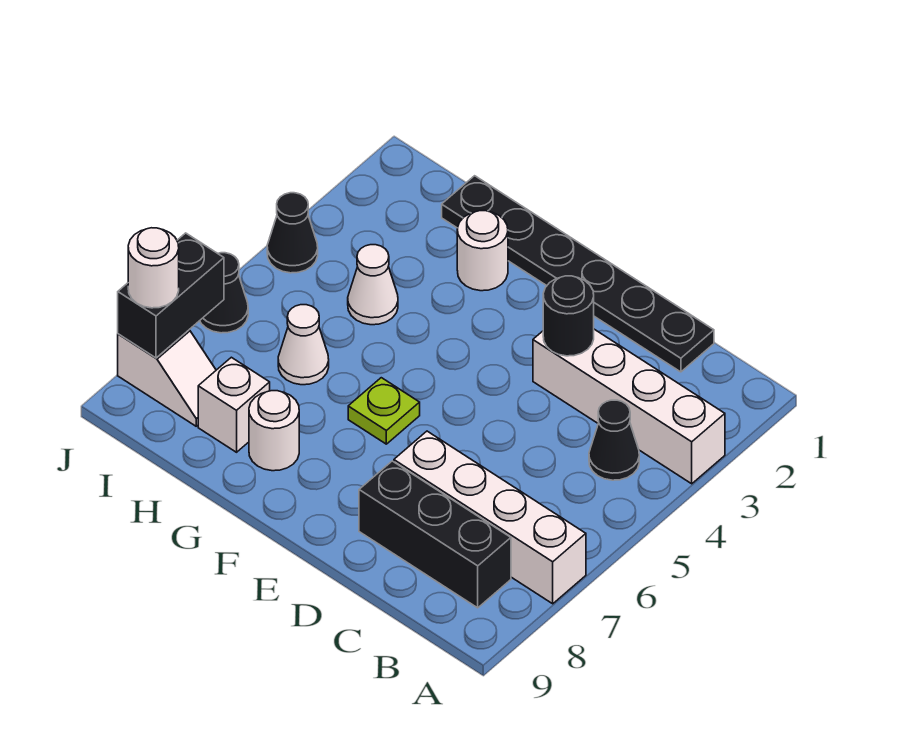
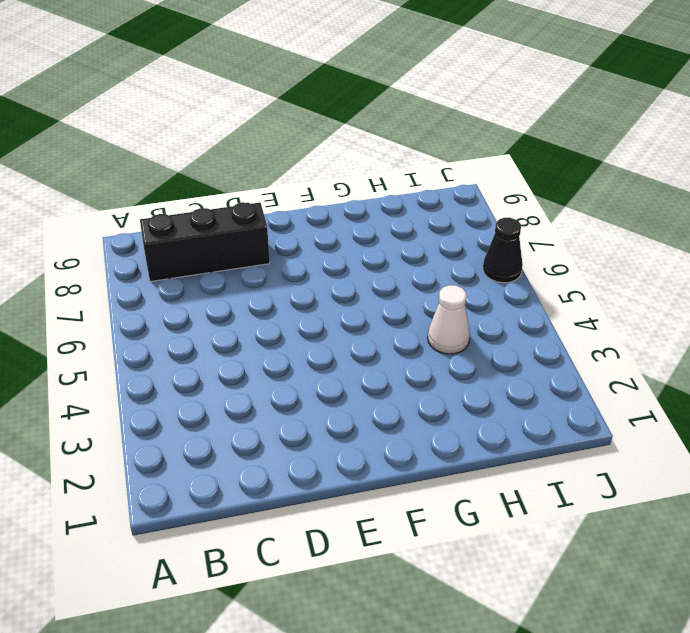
none -> white 1x4 brick [533,329,725,484]
none -> white 1x4 brick [394,431,586,604]
none -> black 1x1 cone [589,400,639,480]

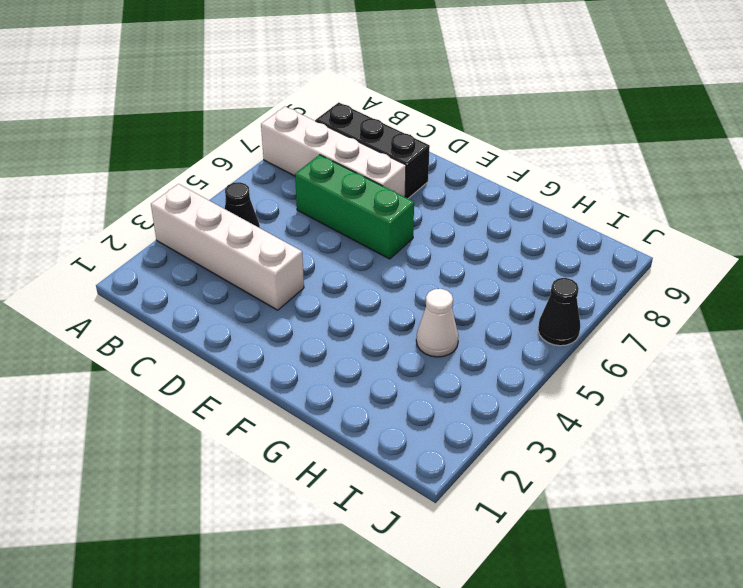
green 1x3 brick [295,155,414,259] -> none
none -> black 1x6 plate [442,176,714,372]
none -> lime 1x1 plate [348,378,420,444]
none -> white 1x1 round brick [457,211,508,291]

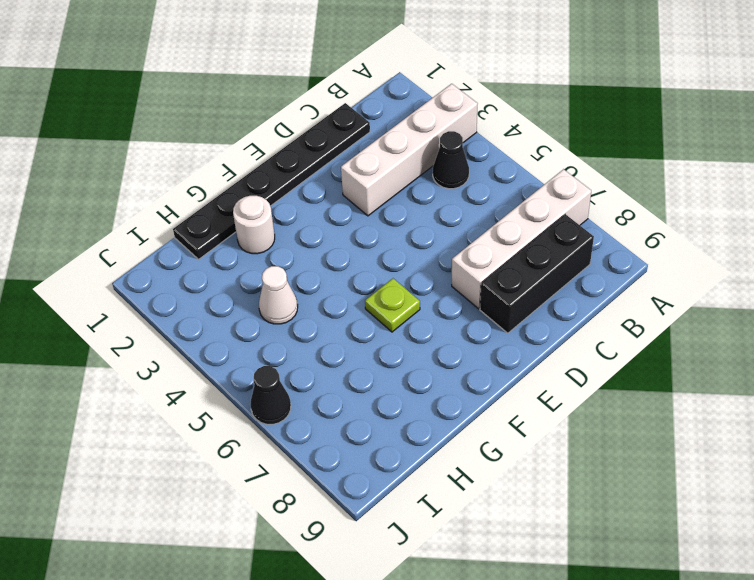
none -> white 1x1 round brick [249,391,299,471]
none -> white 1x1 cone [278,305,329,385]
none -> white 1x1 brick [198,357,270,452]

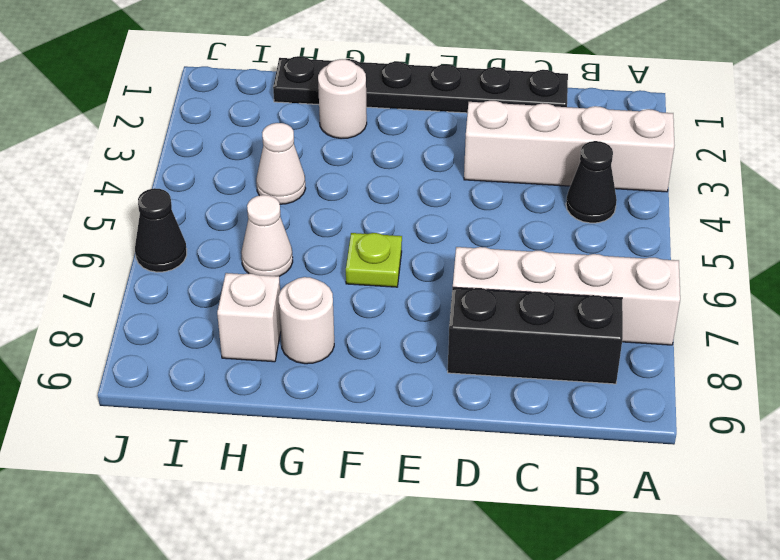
none -> white 1x2 slope [118,330,216,426]
none -> black 1x1 cone [267,193,318,273]
none -> black 1x1 round brick [543,276,594,356]

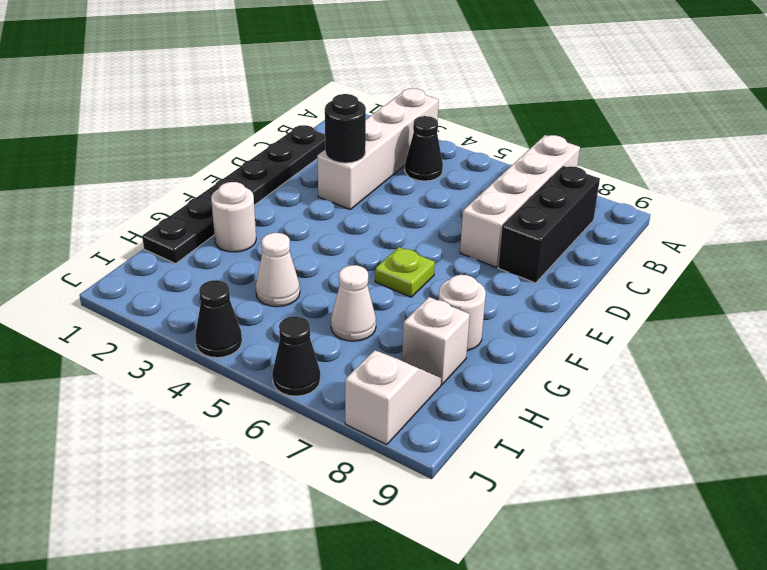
none -> black 1x2 brick [118,233,224,358]
none -> white 1x1 round brick [128,228,179,308]

